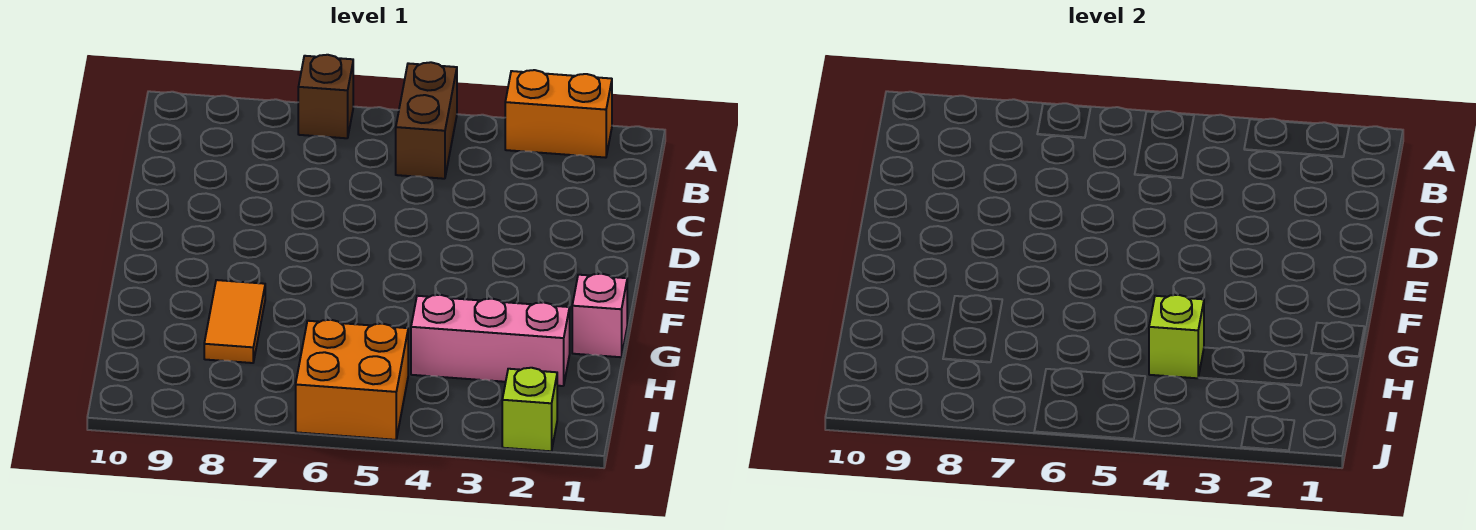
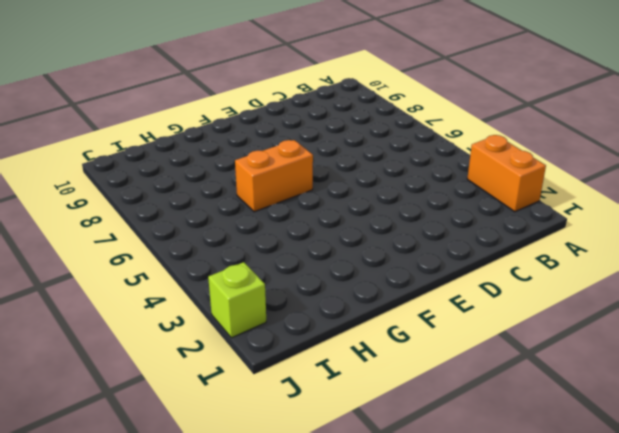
orange 1x2 brick [235,140,313,212] -> none
none -> brown 1x2 brick [396,62,457,179]
none -> brown 1x1 brick [298,55,353,138]

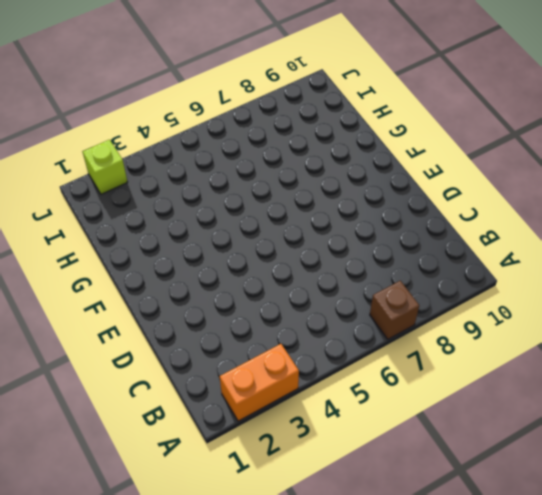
none -> brown 1x2 brick [396,62,457,179]
none -> pink 1x1 brick [572,274,627,357]

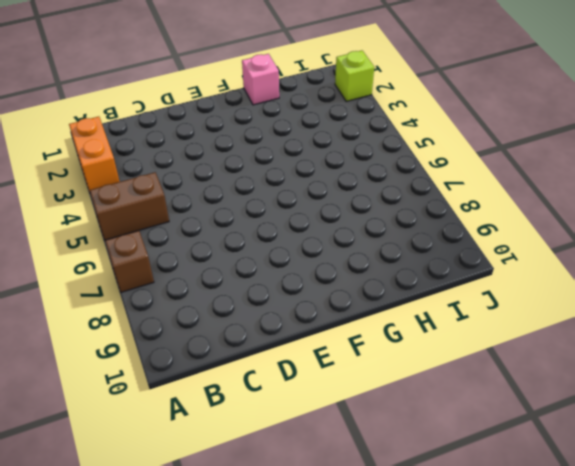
none -> orange 1x2 tile [204,280,265,363]
none -> pink 1x3 brick [411,295,570,386]

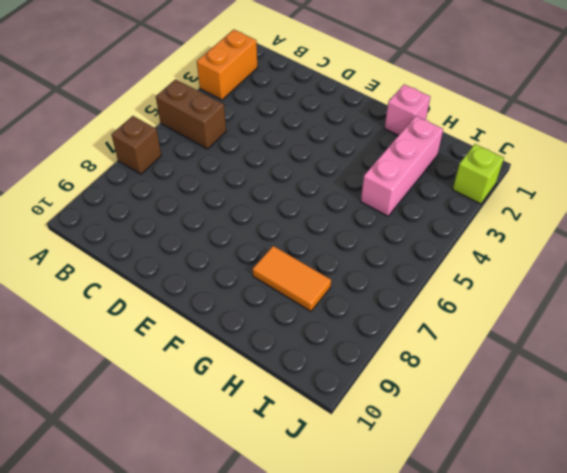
none -> orange 2x2 brick [296,320,408,440]
none -> lime 1x1 brick [1149,295,1204,378]

